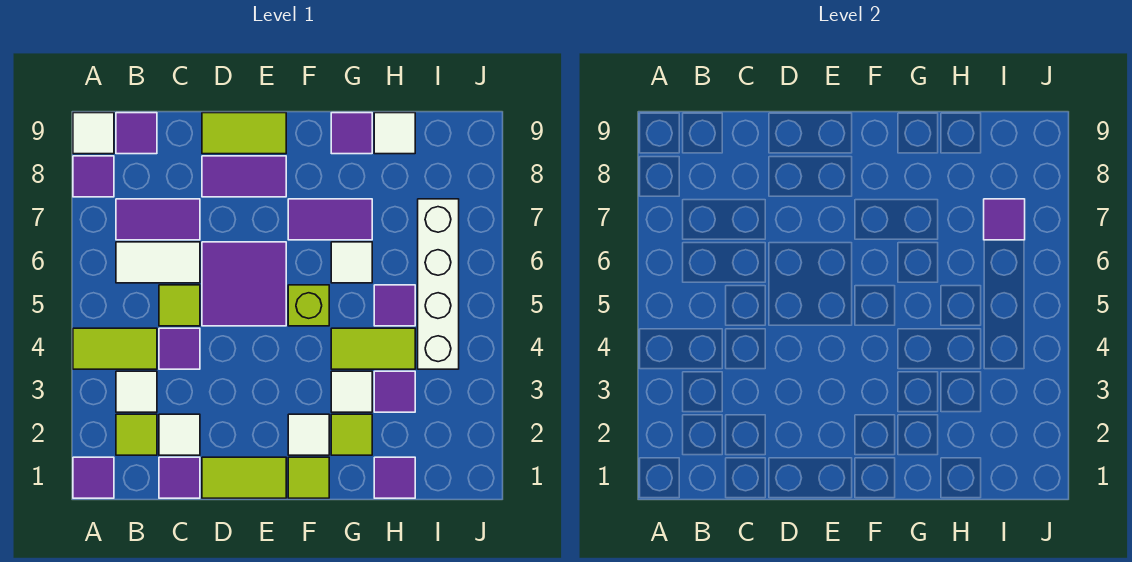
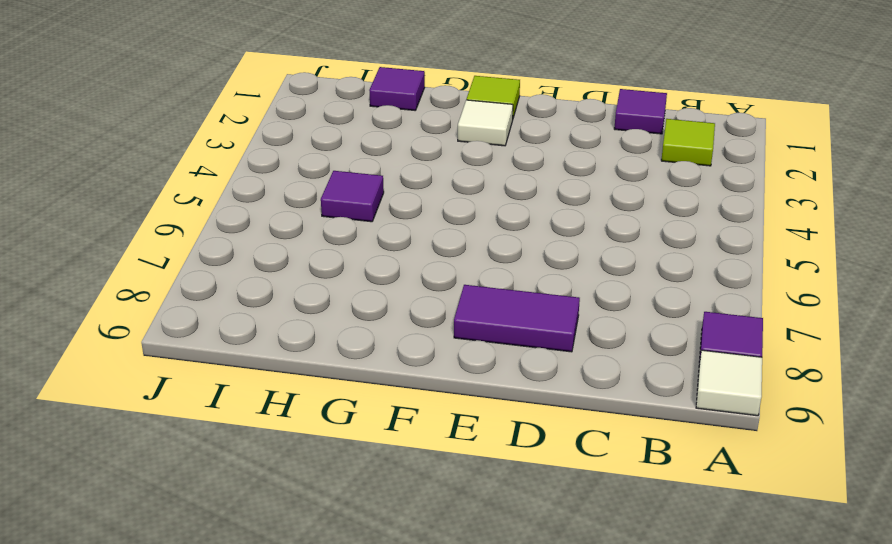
none -> purple 1x1 tile [73,457,114,498]
none -> lime 1x2 tile [73,328,157,369]
none -> white 1x1 tile [116,371,157,412]
none -> white 1x2 tile [116,242,200,283]

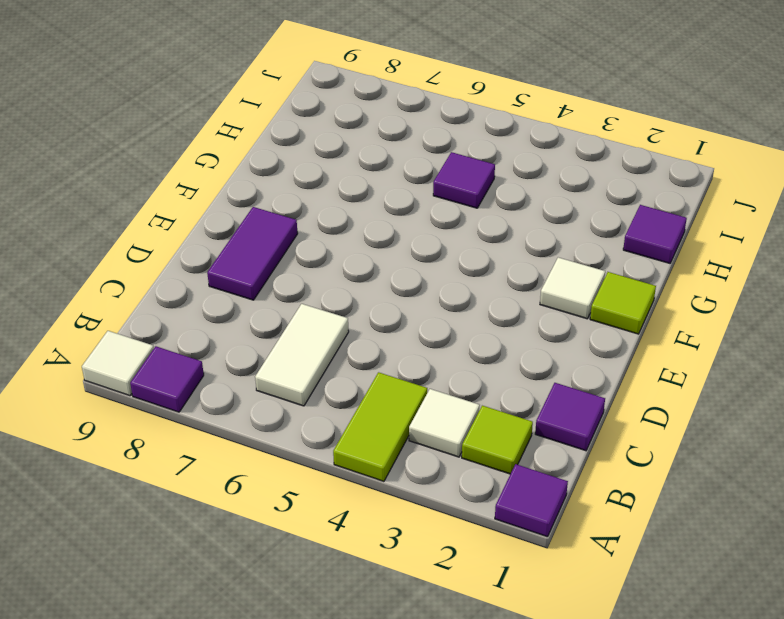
none -> purple 1x2 tile [116,199,200,240]
none -> purple 1x1 tile [116,113,157,154]
none -> white 1x1 tile [159,414,200,455]
none -> purple 1x1 tile [159,328,200,369]

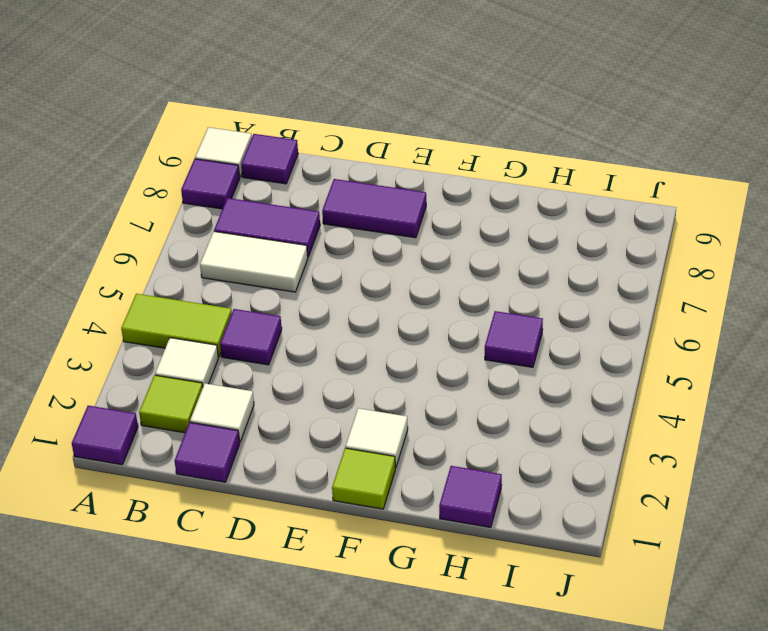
none -> lime 1x1 tile [159,285,200,326]
none -> lime 1x2 tile [202,457,286,498]
none -> purple 2x2 tile [202,242,286,326]
none -> lime 1x2 tile [202,113,286,154]

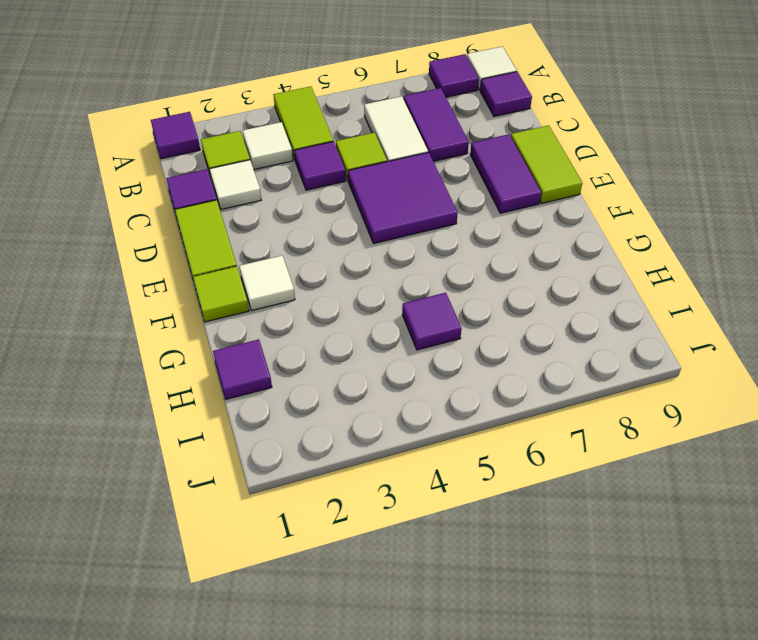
none -> lime 1x1 brick [288,285,329,326]
none -> purple 1x2 tile [288,199,372,240]
none -> lime 1x1 tile [331,414,372,455]
none -> white 1x1 tile [331,371,372,412]

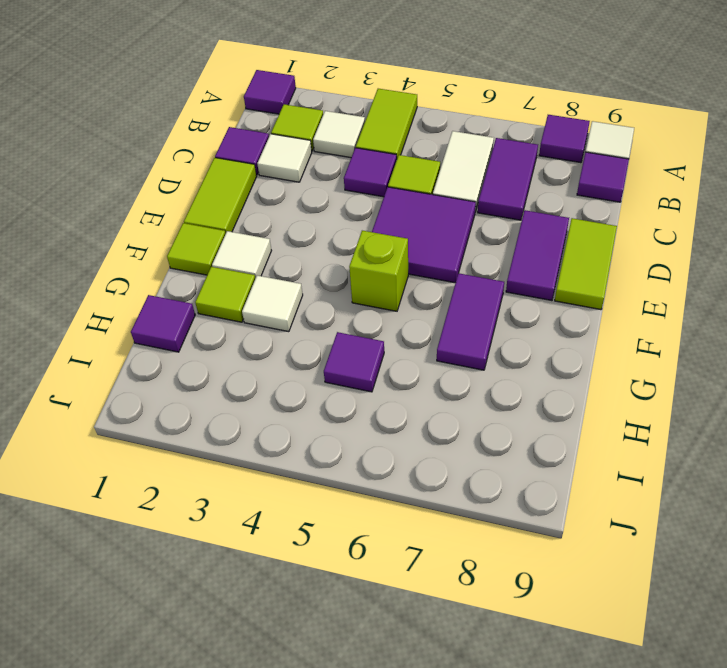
none -> lime 1x2 tile [331,328,415,369]
none -> white 1x1 tile [331,242,372,283]
none -> purple 1x1 tile [331,113,372,154]
none -> purple 1x1 tile [374,371,415,412]

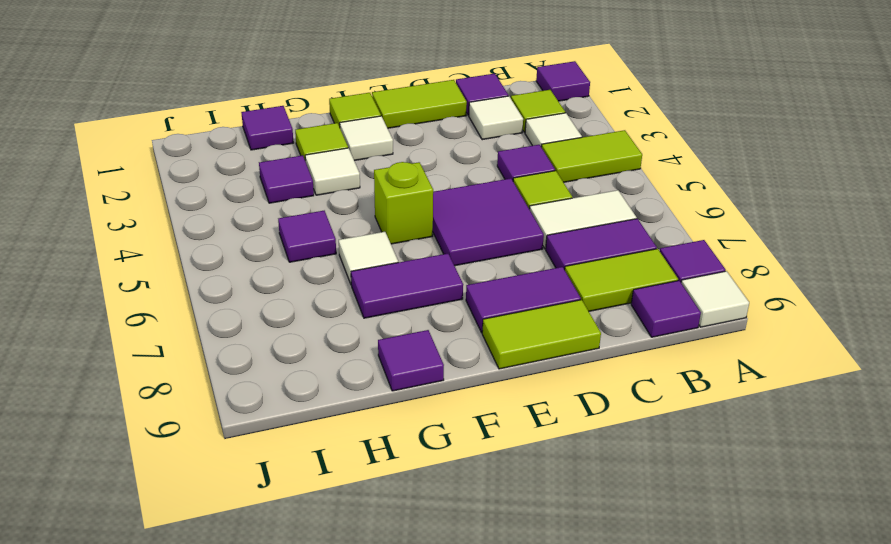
lime 1x2 tile [565,249,678,311] -> lime 1x2 tile moved to [331,328,415,369]
none -> white 1x1 tile [374,113,415,154]
none -> white 1x4 brick [418,199,459,369]
none -> purple 1x1 tile [984,199,1025,240]

